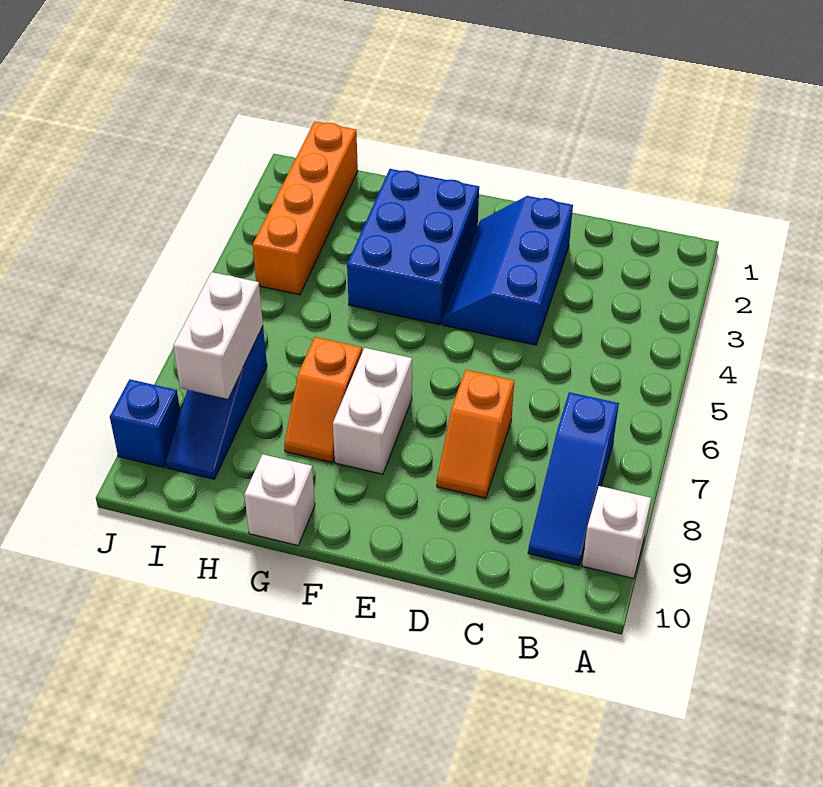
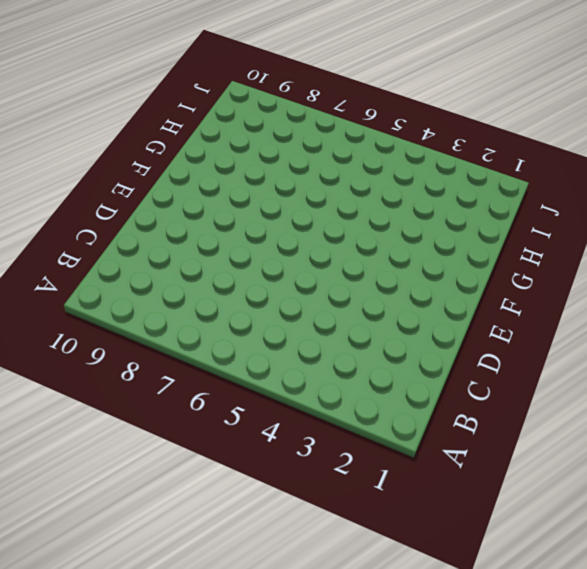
none -> white 1x1 brick [582,486,651,579]
none -> blue 1x3 slope [528,392,619,566]
none -> blue 2x3 slope [443,196,573,345]

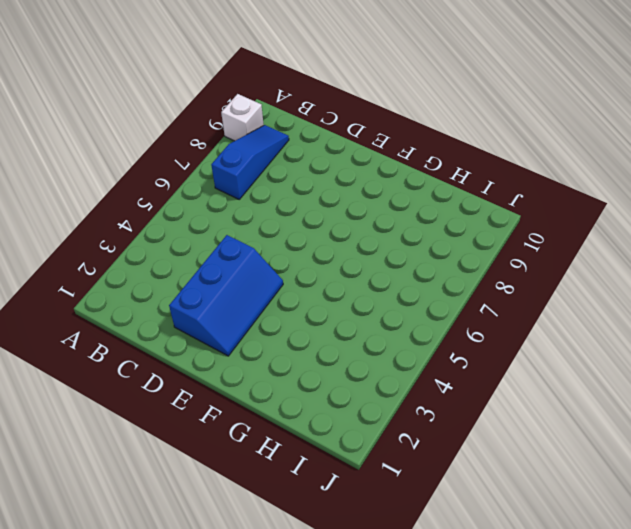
none -> orange 1x2 slope [437,370,514,498]
none -> blue 2x3 brick [347,169,479,325]
none -> white 1x2 brick [333,348,412,474]

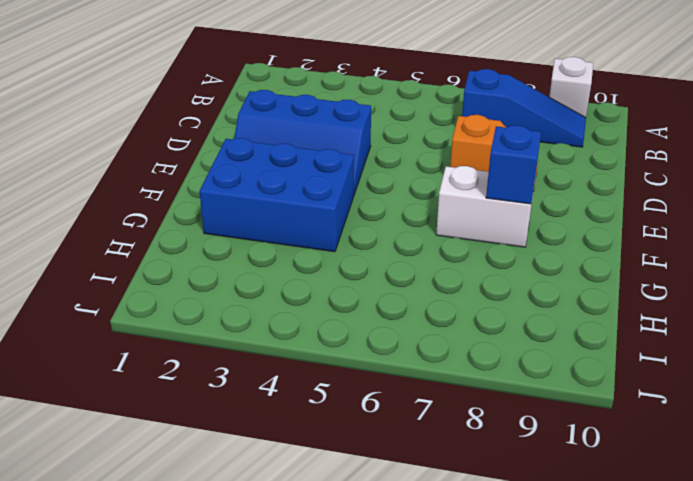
blue 1x1 brick [486,125,541,204] -> blue 1x1 brick moved to [110,379,180,468]
none -> orange 1x2 slope [284,337,362,462]
none -> white 1x1 brick [244,454,315,545]
none -> orange 1x4 brick [253,122,358,295]

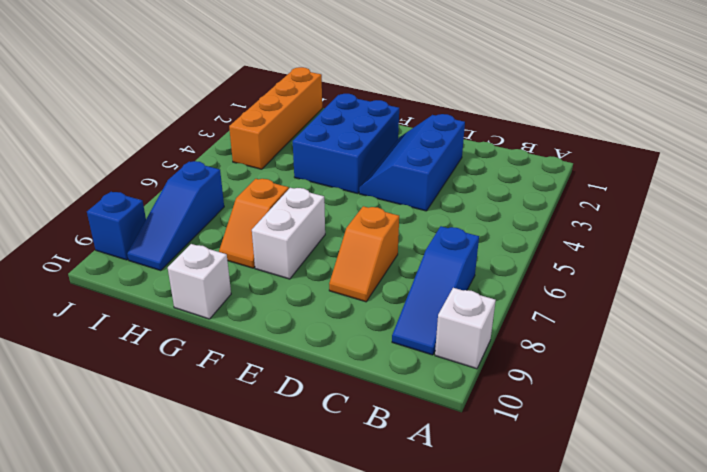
none -> white 1x2 brick [173,272,263,399]

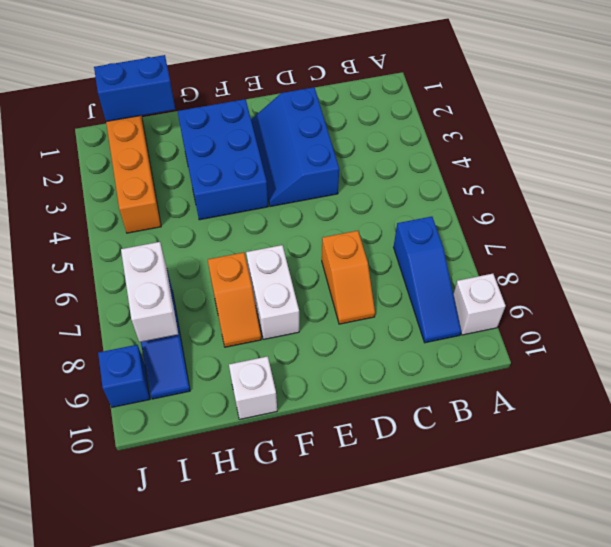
blue 1x2 brick [94,55,175,122] -> none

